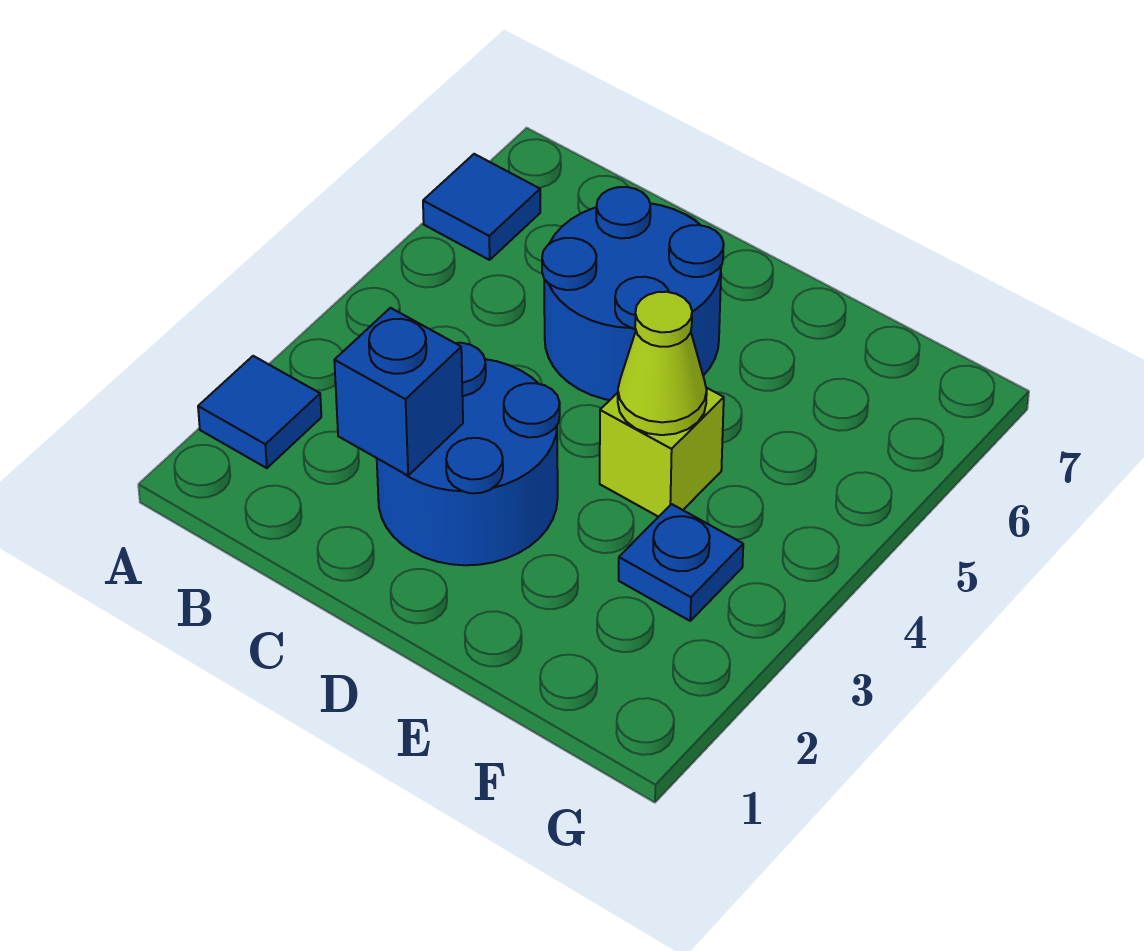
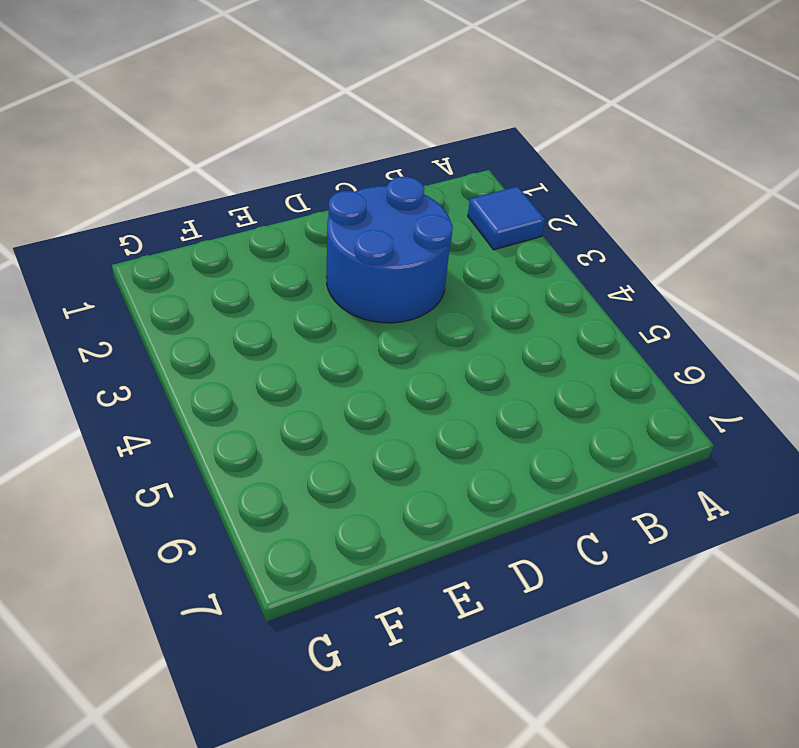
none -> blue 1x1 tile [423,154,540,260]
none -> blue 2x2 round brick [542,187,724,400]

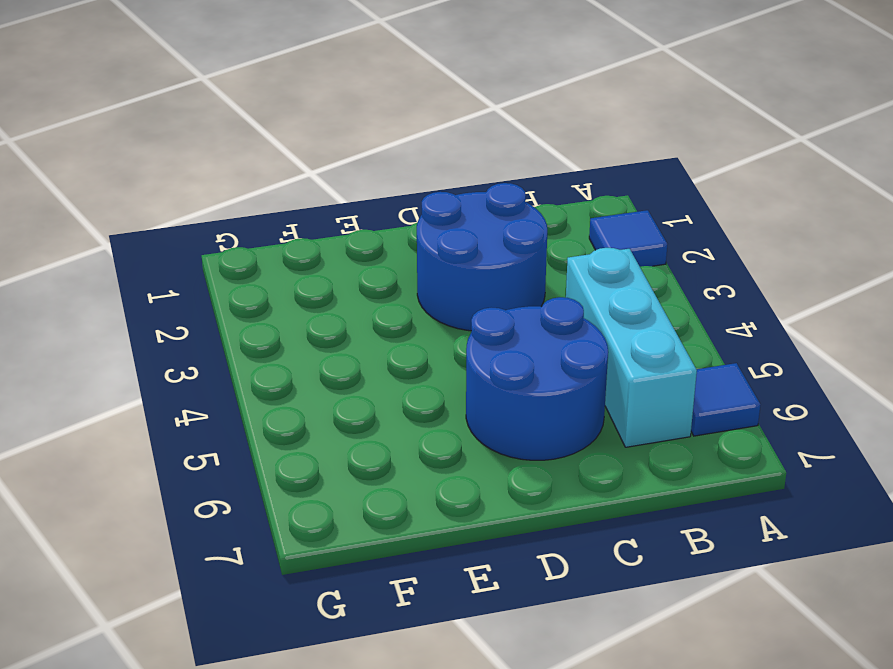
cyan 1x3 brick [566,248,697,447] -> none
none -> lime 1x1 brick [600,388,724,517]
none -> blue 1x1 plate [619,504,743,621]

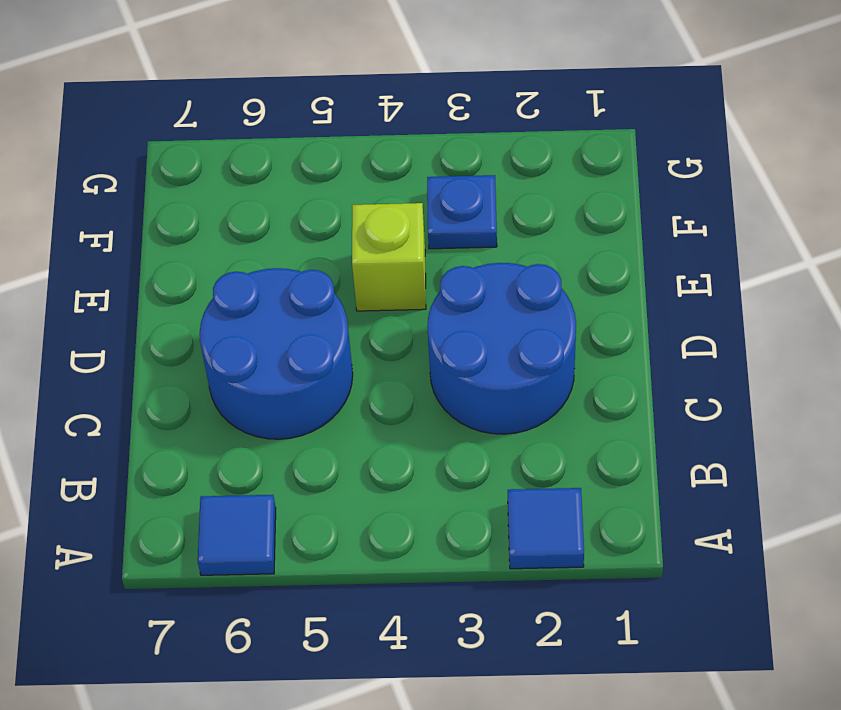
none -> blue 1x1 brick [334,308,463,476]
none -> lime 1x1 cone [618,292,707,435]

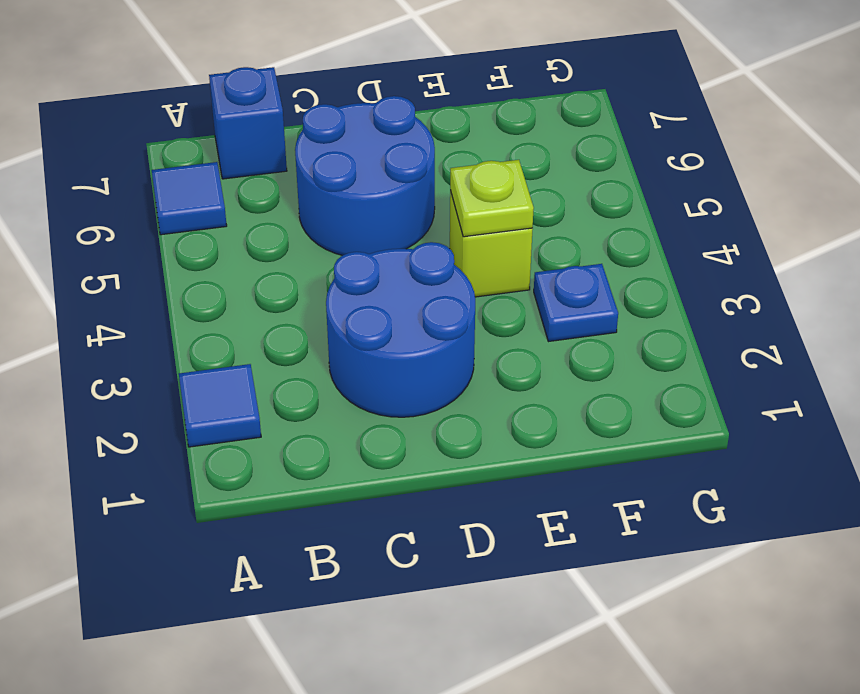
blue 1x1 brick [209,67,287,179] -> blue 1x1 brick moved to [334,308,463,476]
lime 1x1 plate [450,160,534,237] -> lime 1x1 cone [618,292,707,435]

